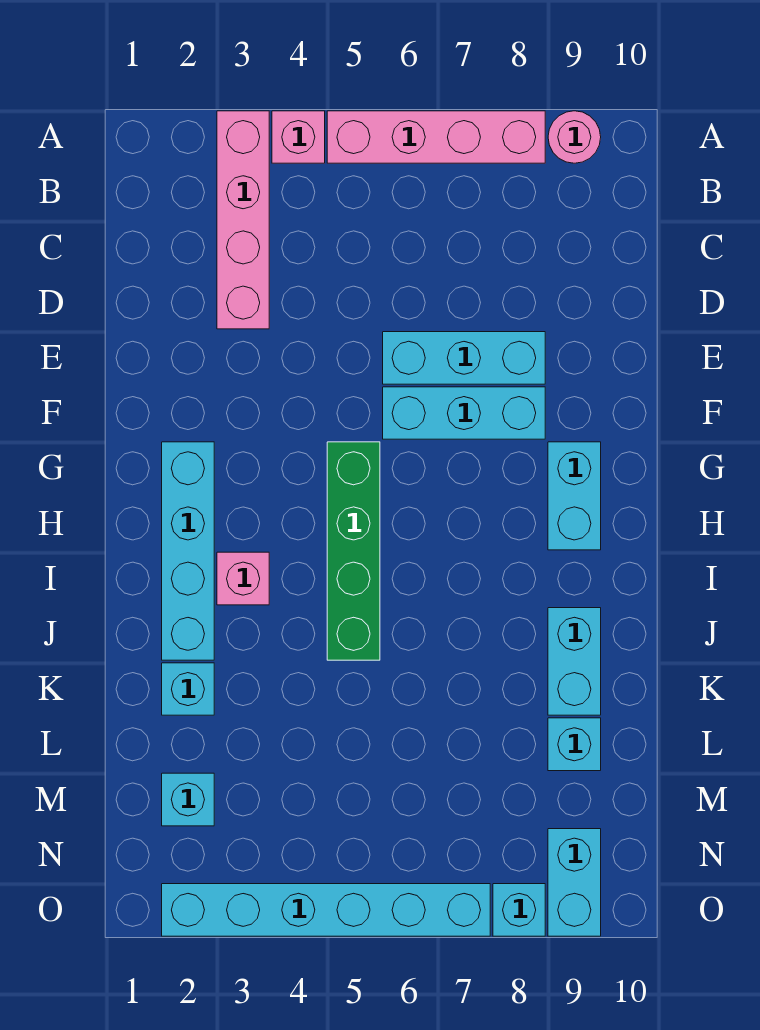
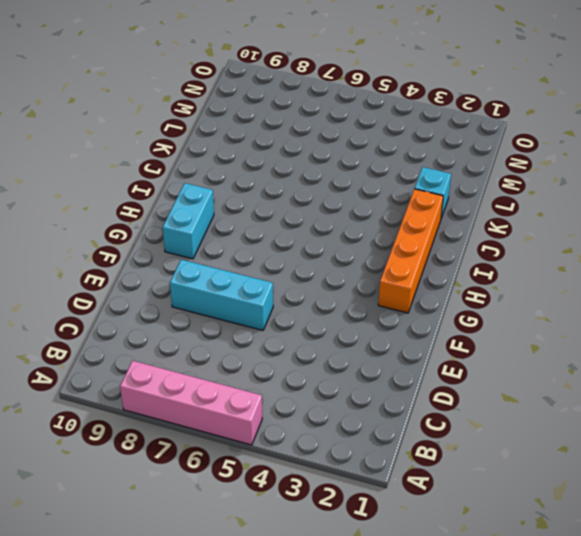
orange 1x4 brick [378,189,443,313] -> cyan 1x4 brick [162,442,214,660]
none -> pink 1x4 brick [217,111,269,329]
none -> pink 1x1 brick [272,111,325,163]
none -> pink 1x1 round brick [548,111,601,163]

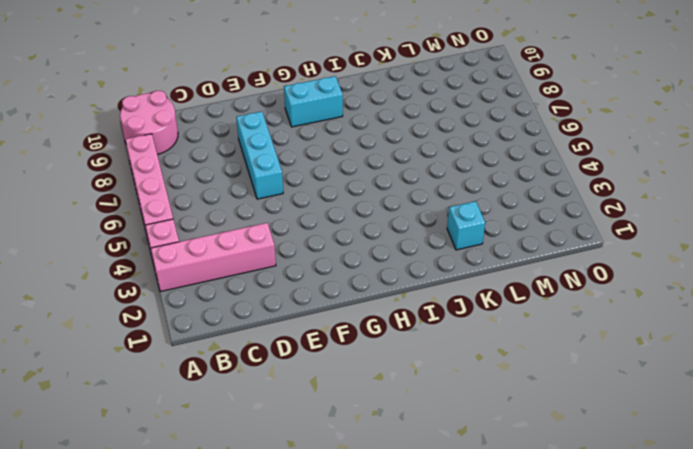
pink 2x2 round brick [120,91,178,154] -> pink 1x1 round brick [548,111,601,163]
none -> cyan 1x3 brick [383,387,545,439]
none -> cyan 1x4 brick [162,442,214,660]
none -> green 1x4 brick [327,442,380,660]

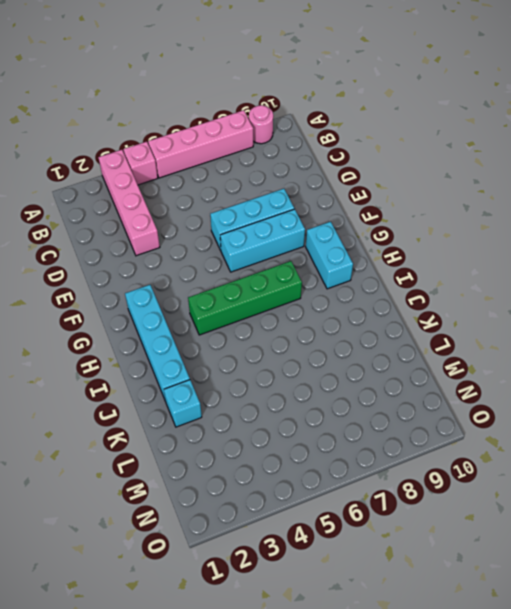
green 1x4 brick [188,261,302,335] -> green 1x4 brick turned to [327,442,380,660]
none -> pink 1x1 brick [217,552,269,605]
none -> cyan 1x2 brick [548,608,601,715]
none -> cyan 1x1 brick [548,718,601,771]

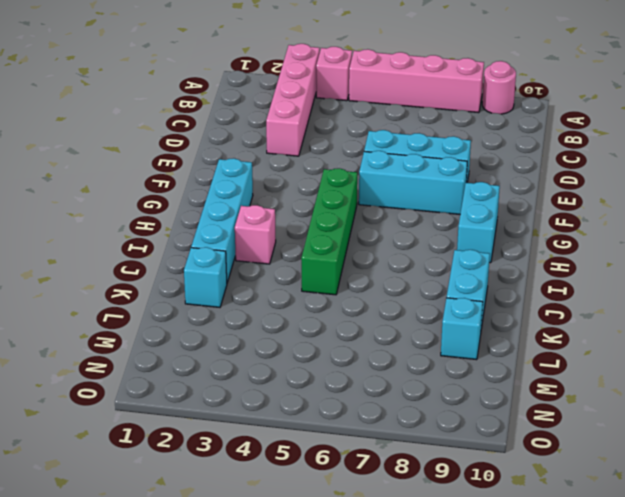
none -> cyan 1x1 brick [162,773,214,826]
none -> cyan 1x2 brick [548,829,601,936]
none -> cyan 1x6 brick [162,884,490,936]

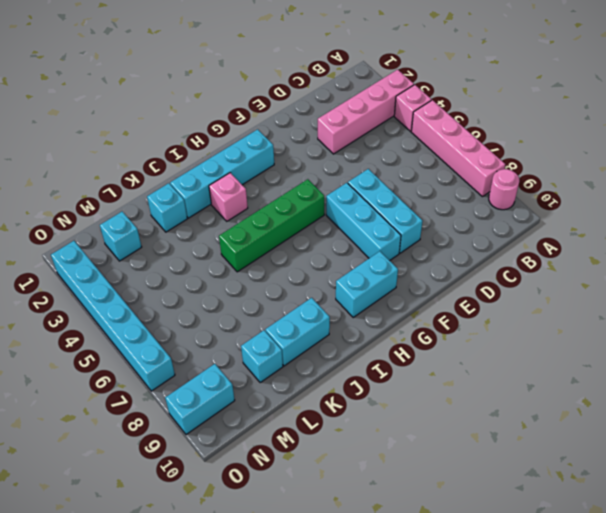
none -> cyan 1x1 brick [493,884,545,936]

